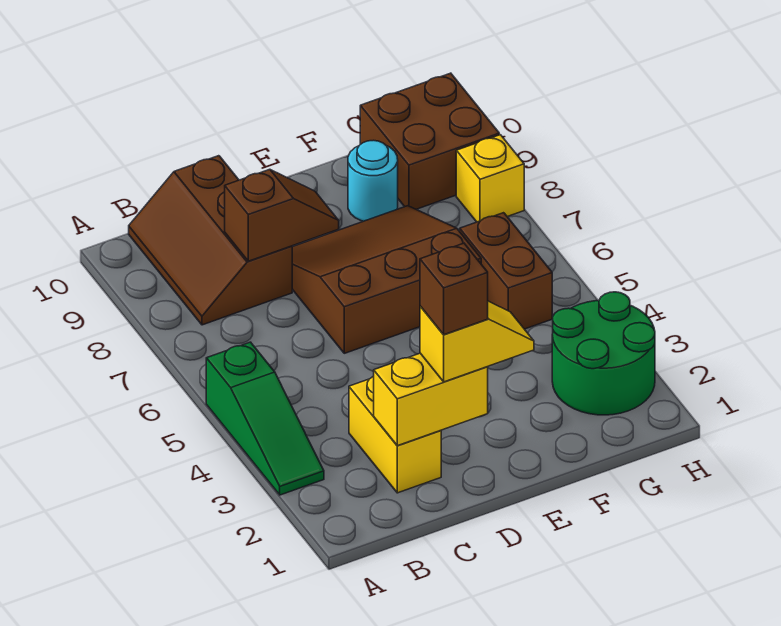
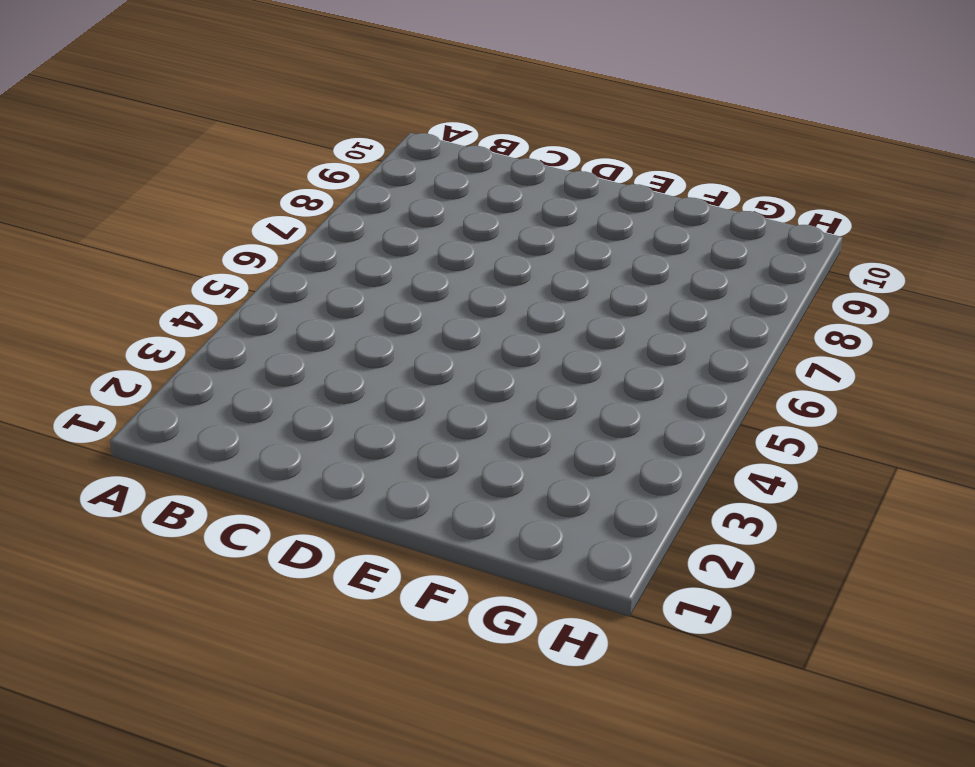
none -> green 1x3 slope [206,342,324,495]
none -> brown 2x3 slope [129,156,292,325]
none -> yellow 1x2 brick [349,376,441,493]

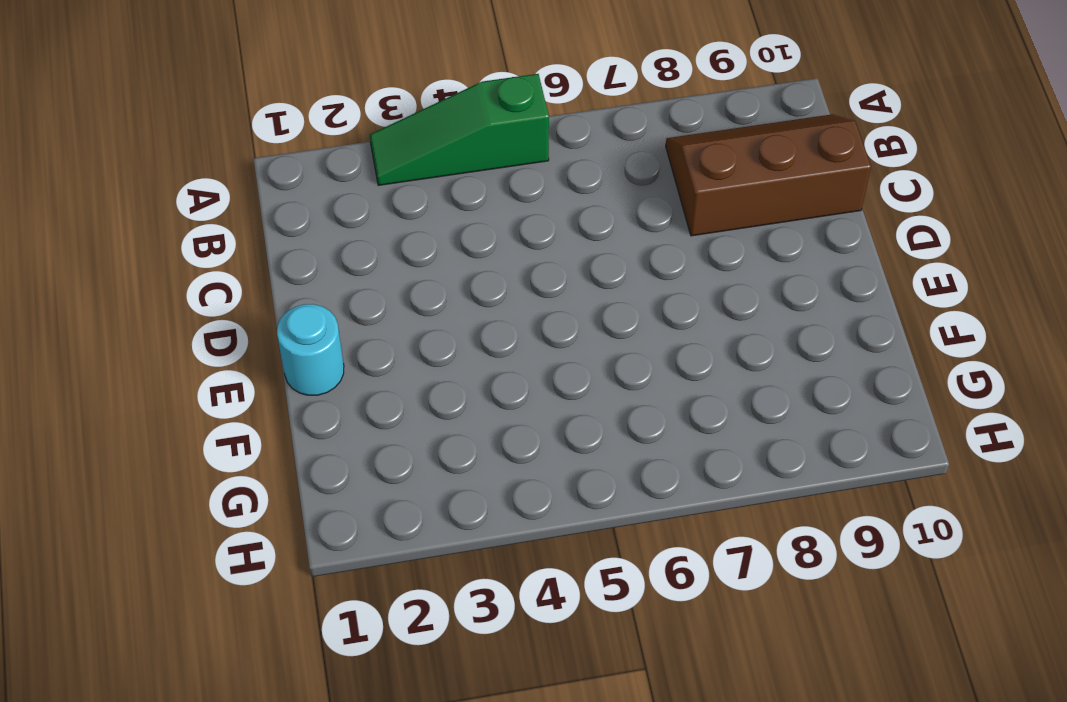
cyan 1x1 round brick [277,304,344,395] -> cyan 1x1 round brick moved to [348,140,398,221]
none -> yellow 1x2 brick [349,376,441,493]
none -> brown 3x3 slope [292,206,481,353]
none -> green 2x2 round brick [552,292,655,415]

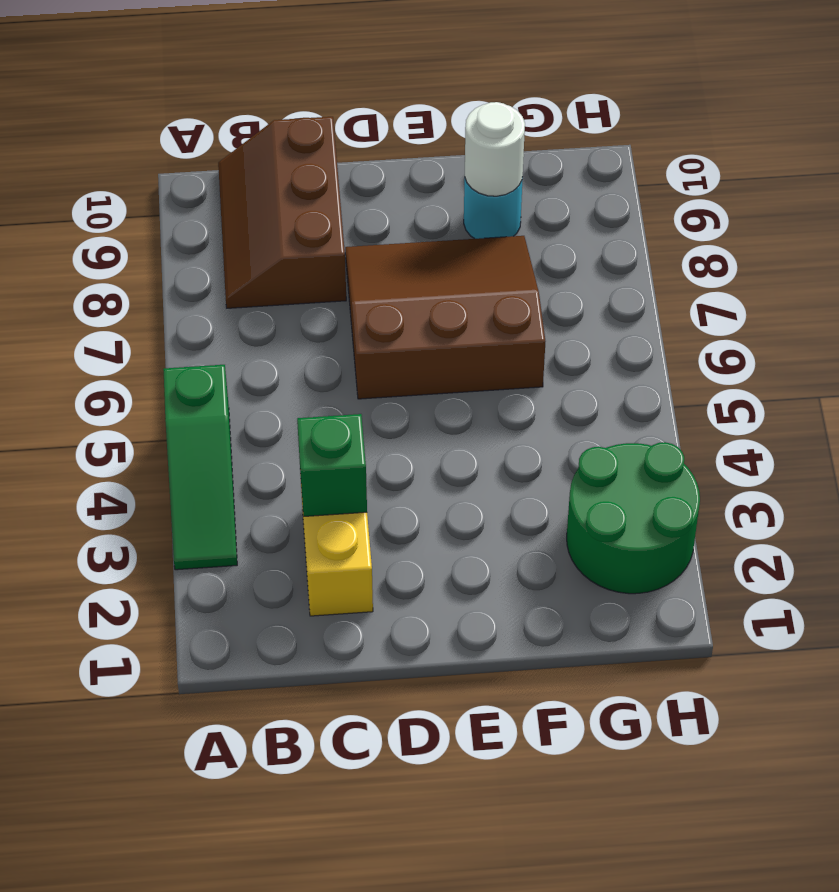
green 1x1 brick [297,414,367,516] -> none
white 1x1 round brick [465,102,525,196] -> none
none -> brown 1x2 brick [460,213,552,329]
none -> brown 2x2 brick [360,73,499,209]
none -> yellow 1x1 brick [456,135,524,222]

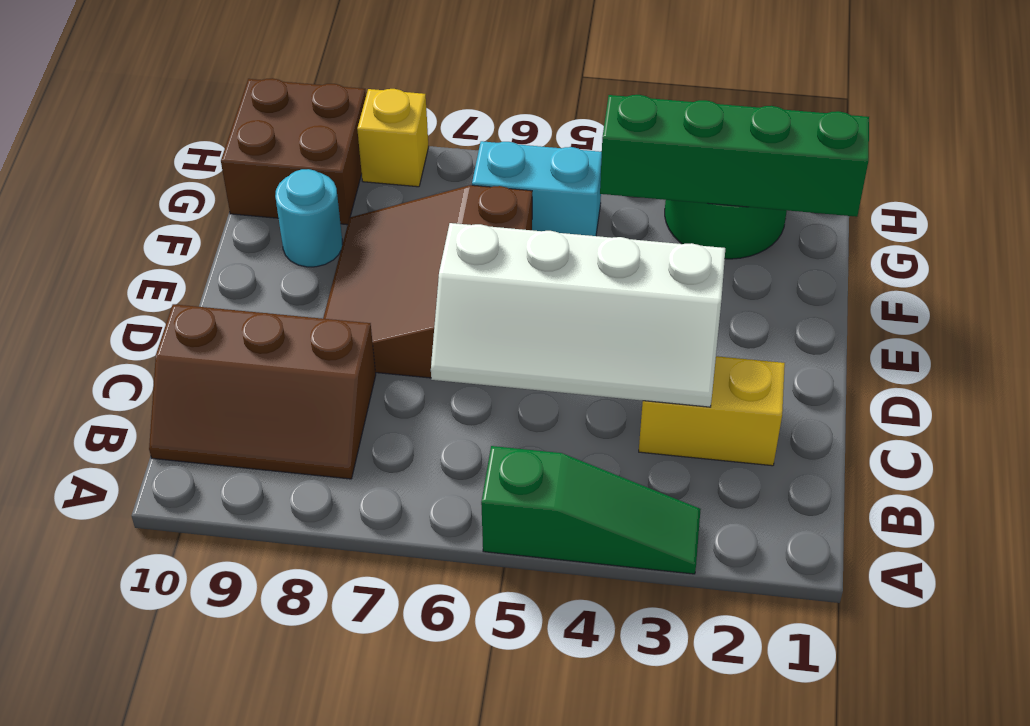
white 2x4 slope [431,223,725,407] -> none
green 1x4 brick [600,95,869,217] -> none
cyan 1x2 brick [472,141,602,236] -> brown 1x2 brick [460,213,552,329]
none -> yellow 1x2 brick [374,353,488,446]
none -> brown 1x2 slope [225,169,339,261]
none -> yellow 1x2 slope [420,301,534,382]

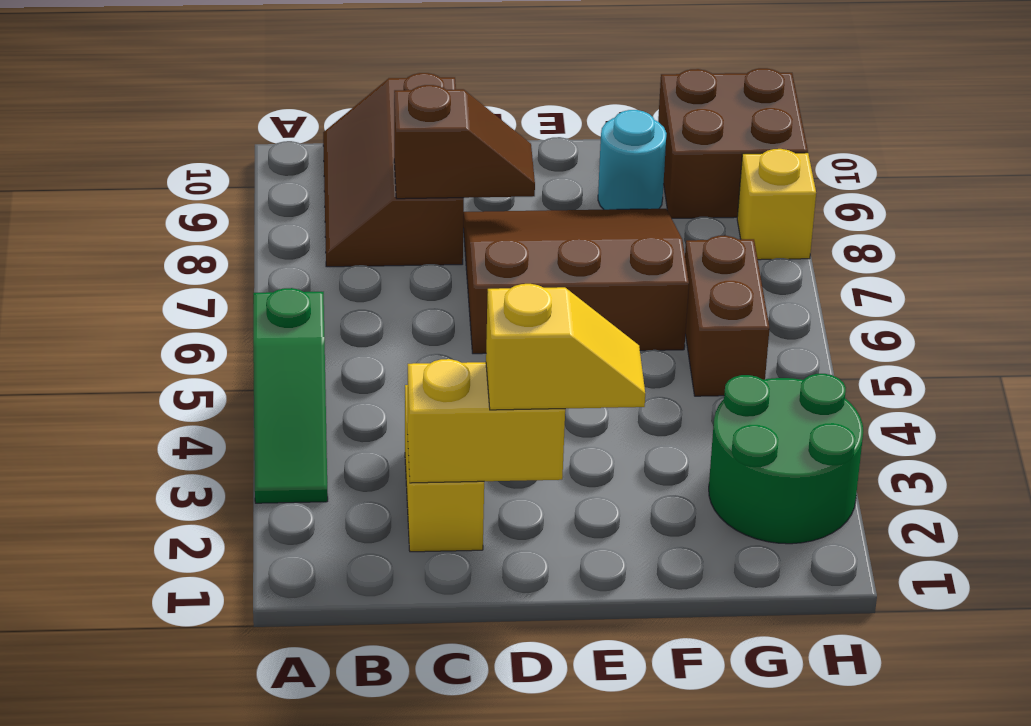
none -> brown 1x1 brick [420,243,488,335]

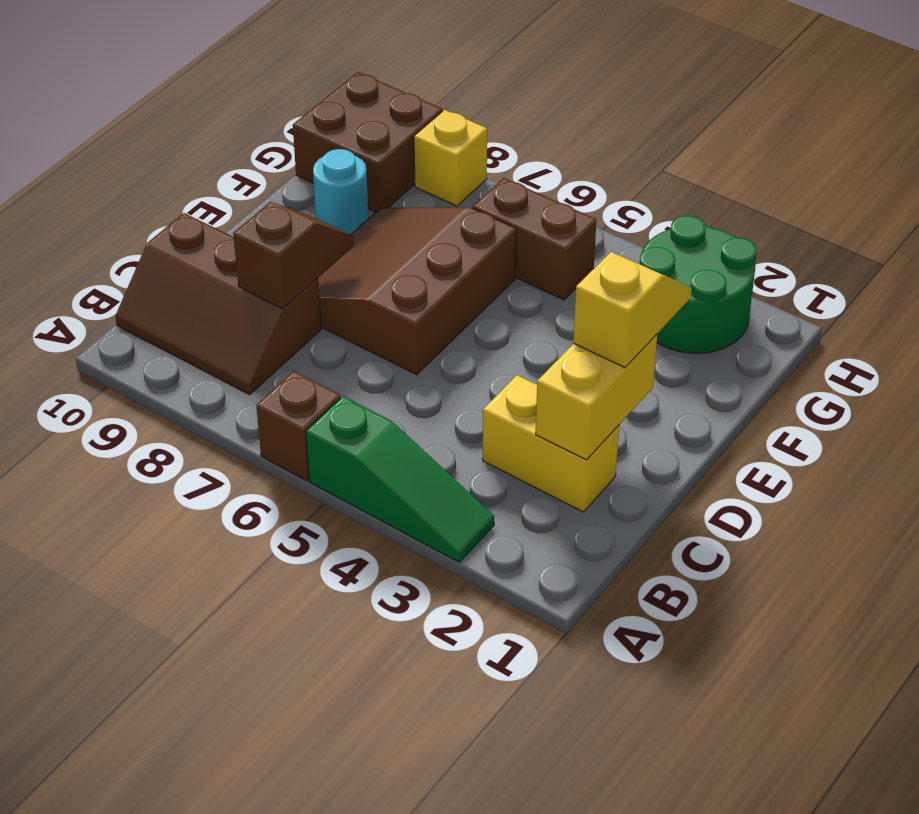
brown 1x1 brick [256,371,340,481] -> brown 1x1 brick moved to [420,243,488,335]

